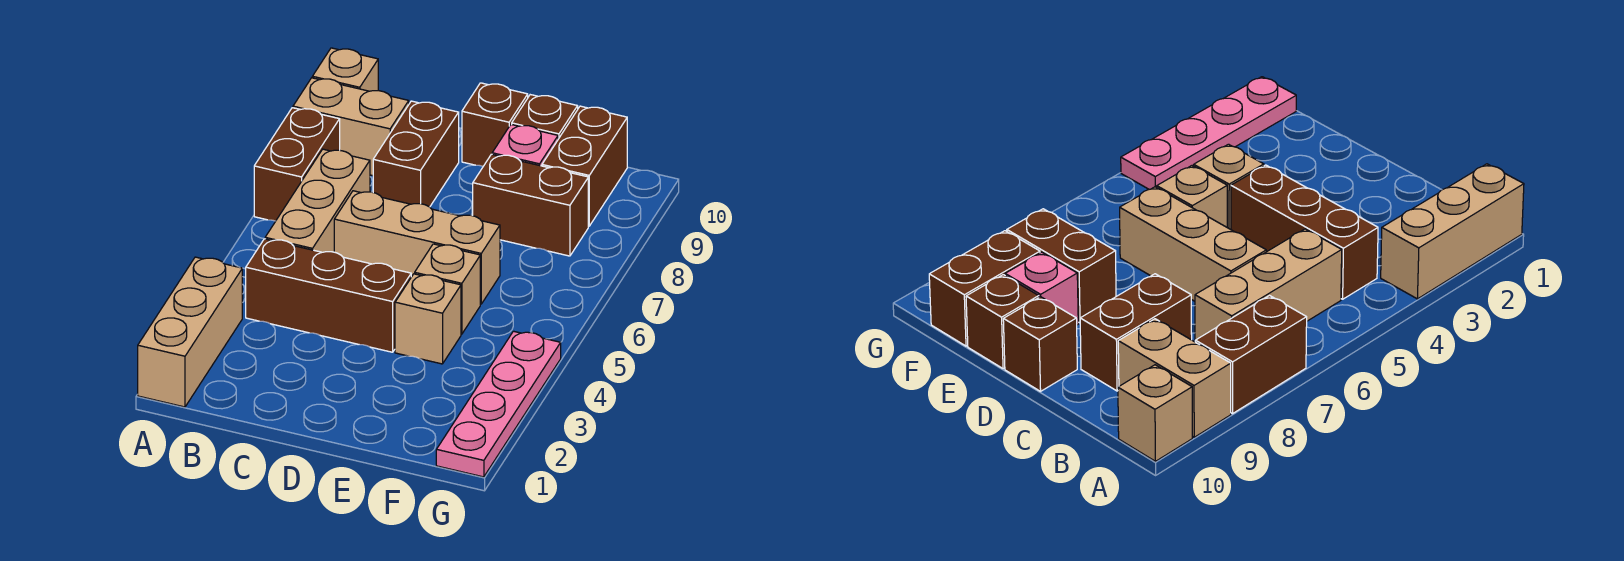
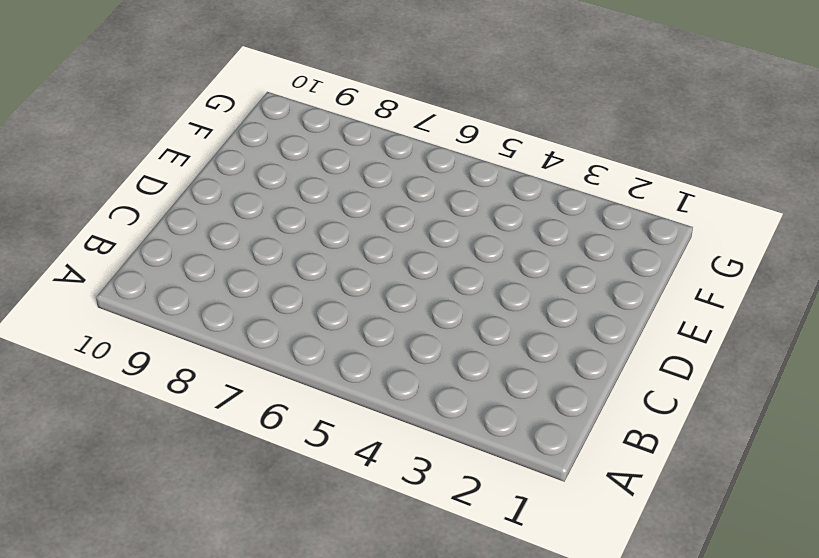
none -> tan 1x3 brick [138,257,242,407]
none -> brown 1x2 brick [254,108,340,221]
none -> tan 1x2 brick [293,78,409,176]

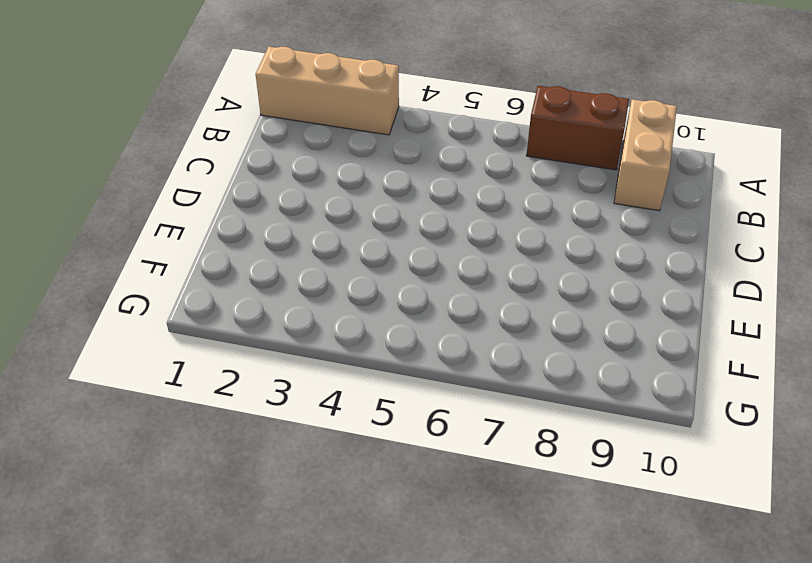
none -> tan 1x1 brick [312,48,378,91]
none -> brown 1x3 brick [246,239,411,352]
none -> tan 1x3 brick [265,149,370,252]

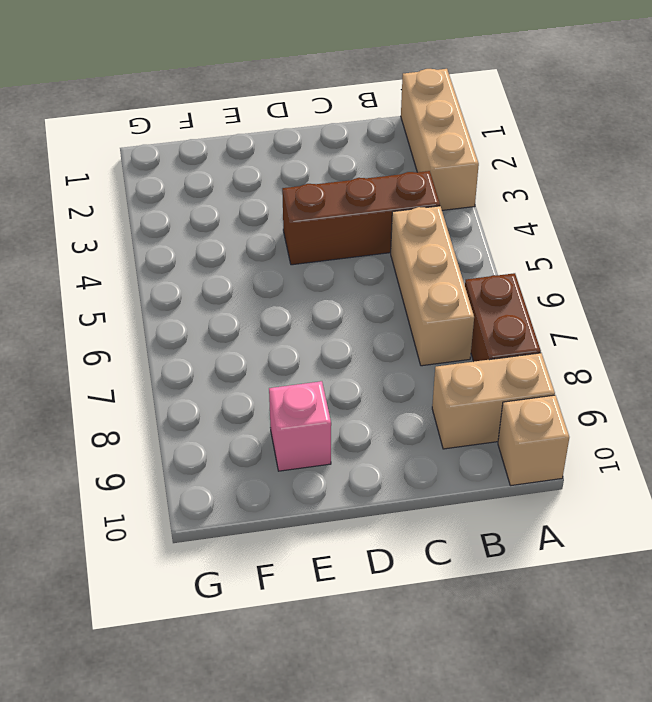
none -> tan 1x3 brick [334,191,500,304]
none -> brown 1x2 brick [373,101,459,207]
none -> brown 1x1 brick [462,83,528,166]

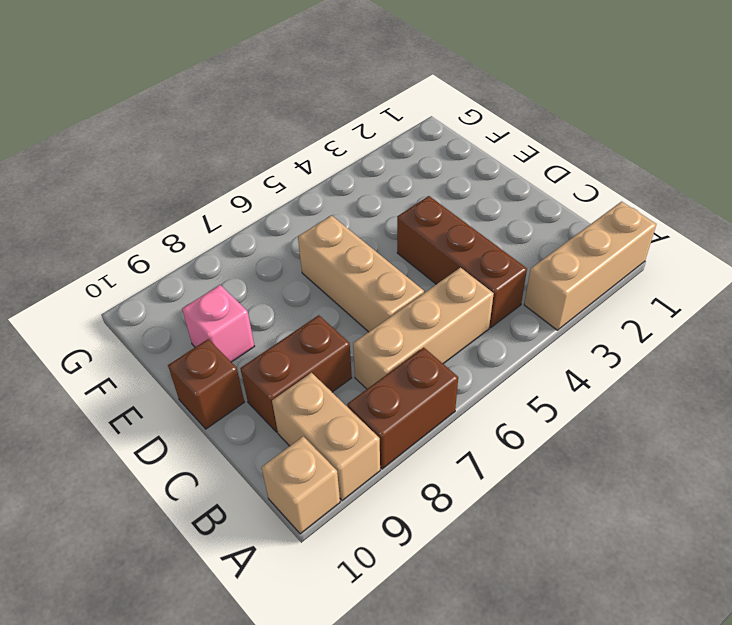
none -> tan 1x1 brick [395,274,461,364]
none -> tan 1x1 brick [415,244,480,334]
none -> brown 1x2 brick [473,154,588,256]

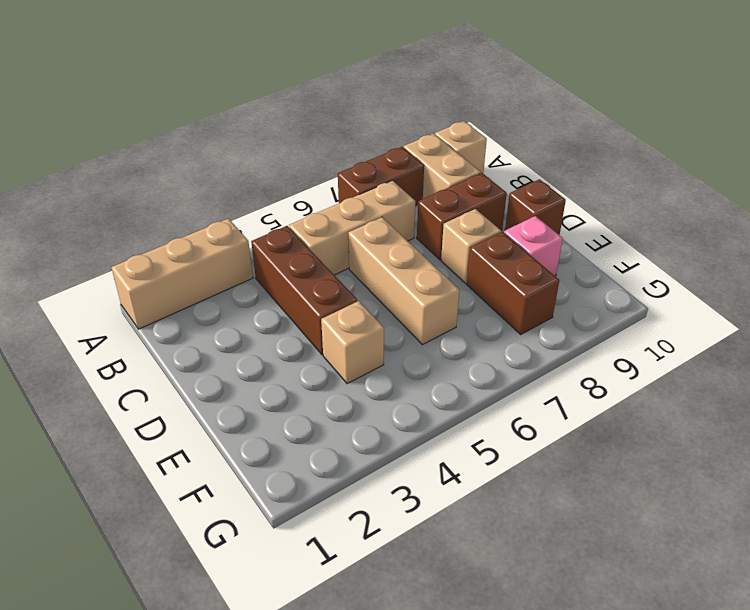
tan 1x1 brick [441,209,501,283] -> tan 1x1 brick moved to [415,244,480,334]
none -> brown 1x1 brick [512,95,578,139]
none -> brown 1x2 brick [542,106,627,226]
none -> pink 1x4 plate [436,331,561,477]

